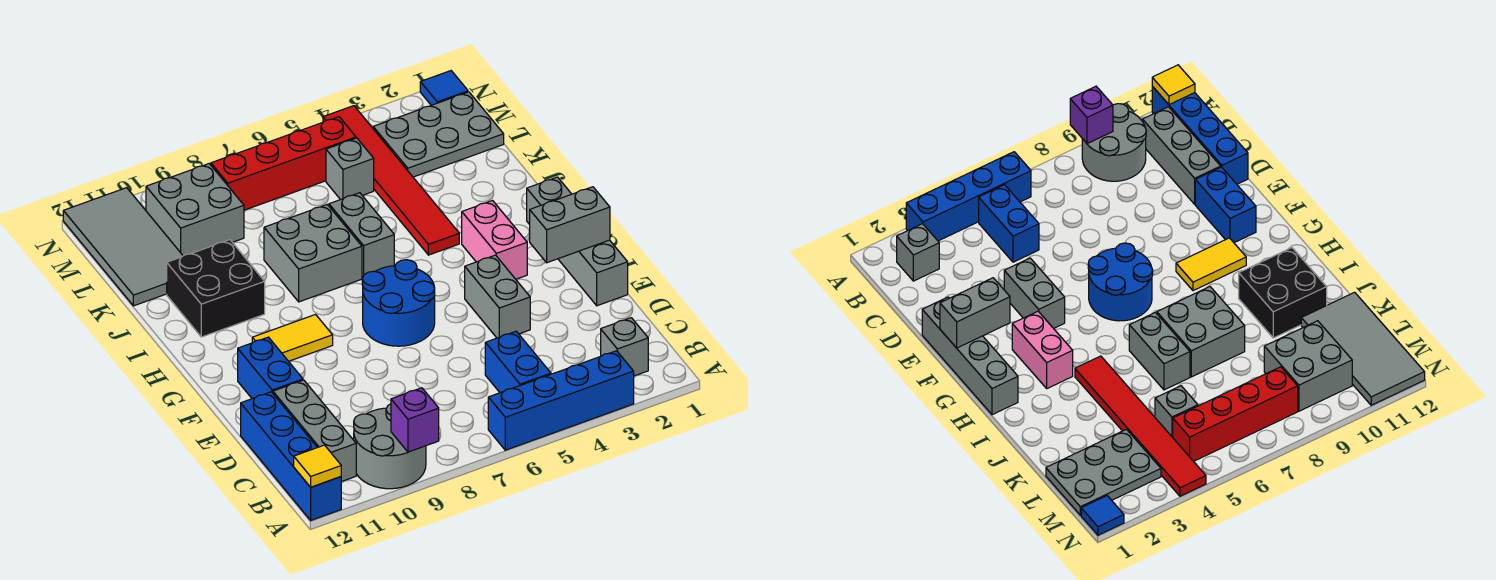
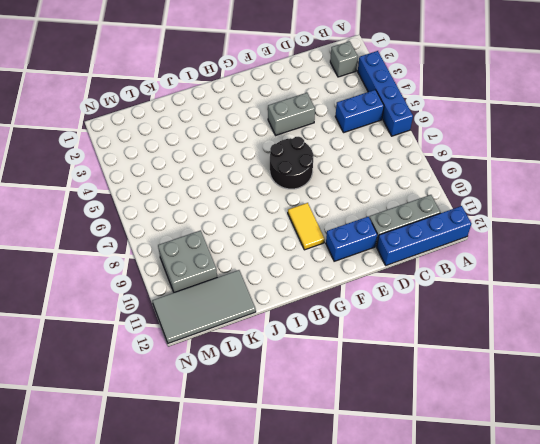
black 2x2 round brick [270,137,313,189] -> blue 2x2 round brick [362,260,435,346]
none -> grey 2x2 round brick [354,404,426,489]
none -> grey 1x4 brick [527,177,628,306]
none -> pink 1x2 brick [462,201,527,279]

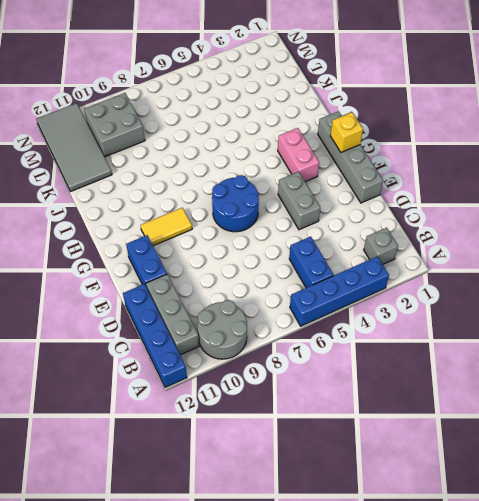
yellow 1x1 brick [330,112,363,152] -> none
none -> red 1x6 tile [323,106,459,255]
none -> grey 1x2 brick [329,193,394,277]
none -> grey 2x2 brick [264,205,362,302]

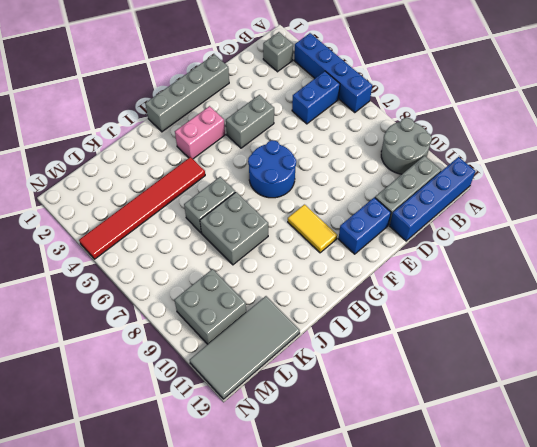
none -> black 2x2 brick [167,240,265,337]
none -> grey 2x3 plate [373,92,504,177]
none -> grey 1x1 brick [326,138,374,200]

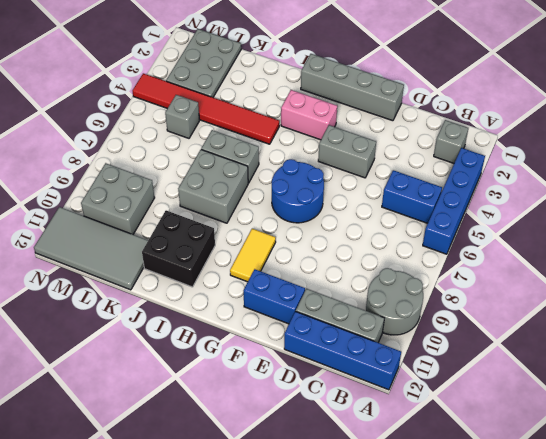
none -> red 1x4 brick [211,117,356,210]
none -> blue 1x1 tile [420,71,468,105]
none -> purple 1x1 brick [391,388,439,452]

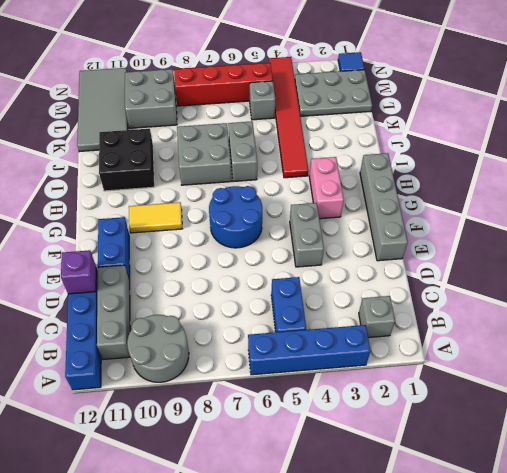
purple 1x1 brick [61,250,96,294] -> purple 1x1 brick moved to [391,388,439,452]
none -> yellow 1x1 tile [294,445,341,487]
none -> grey 1x2 brick [530,187,610,263]

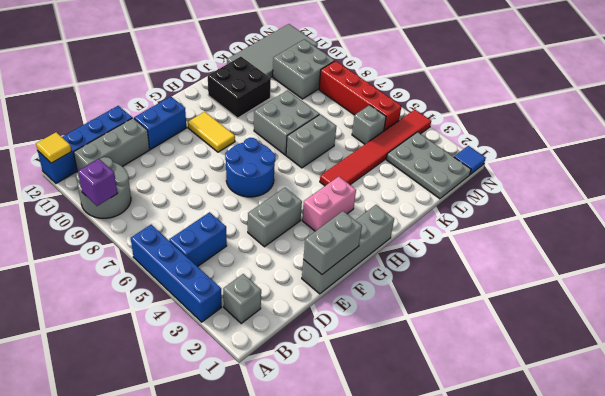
grey 1x2 brick [303,211,362,274] -> grey 1x2 brick turned to [530,187,610,263]

